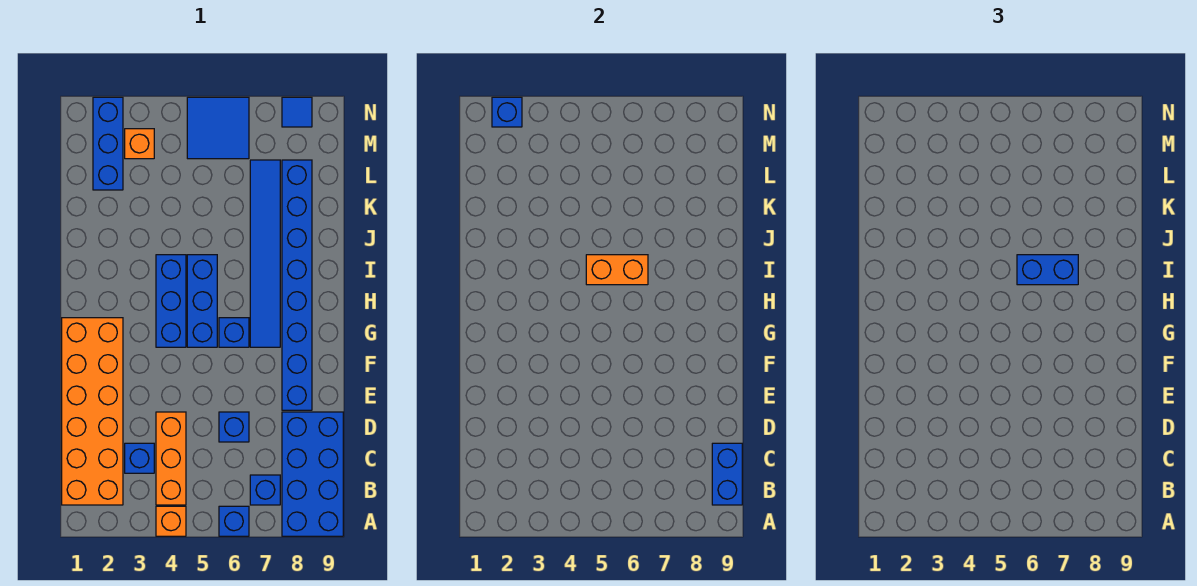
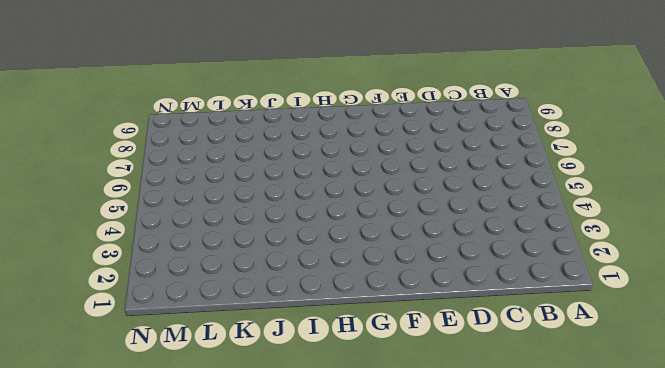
none -> orange 1x1 brick [156,506,186,536]
none -> blue 1x1 brick [219,506,249,536]
none -> blue 2x4 brick [282,412,343,536]

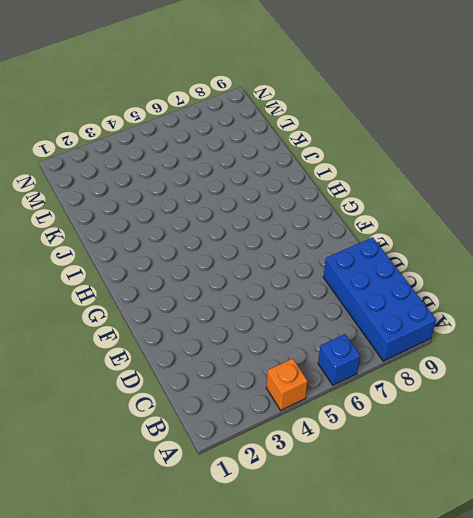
none -> orange 2x6 brick [62,318,123,505]
none -> orange 1x3 brick [156,412,186,505]
none -> blue 1x1 brick [250,475,280,505]

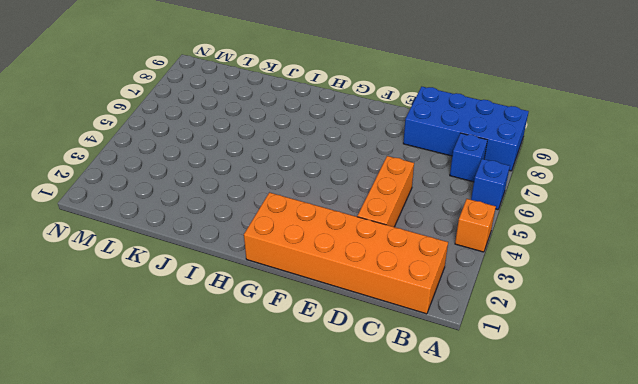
orange 1x3 brick [357,156,414,227] -> orange 1x3 brick turned to [156,412,186,505]
none -> blue 1x1 brick [125,443,154,473]
none -> blue 1x1 brick [219,412,249,442]
none -> blue 1x8 brick [282,160,312,410]

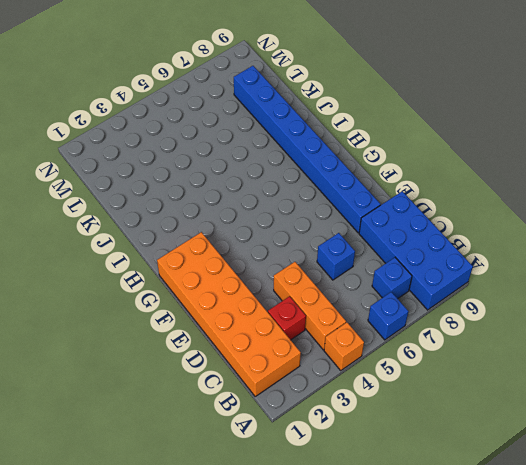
red 1x1 brick [268,296,306,340] -> blue 1x1 brick [125,443,154,473]
none -> blue 1x3 brick [156,255,186,347]
none -> blue 1x3 brick [187,255,217,347]
none -> blue 1x1 brick [219,318,249,347]

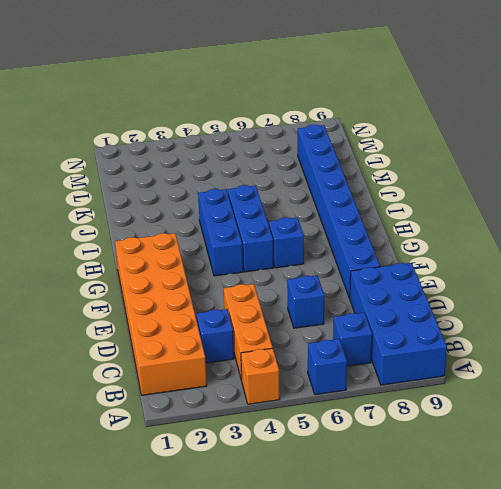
none -> blue 1x6 tile [250,160,280,347]
none -> blue 1x3 brick [93,97,123,190]
none -> orange 1x1 brick [125,129,154,159]

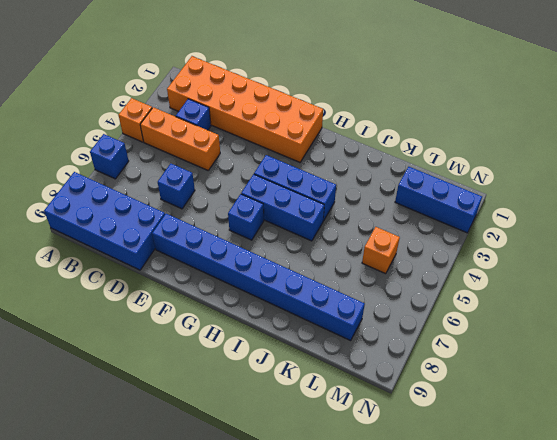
orange 1x1 brick [362,227,400,274] -> orange 1x1 brick moved to [125,129,154,159]
none -> blue 1x1 brick [250,475,280,505]
none -> blue 1x6 tile [250,160,280,347]
none -> blue 2x2 tile [187,97,249,159]

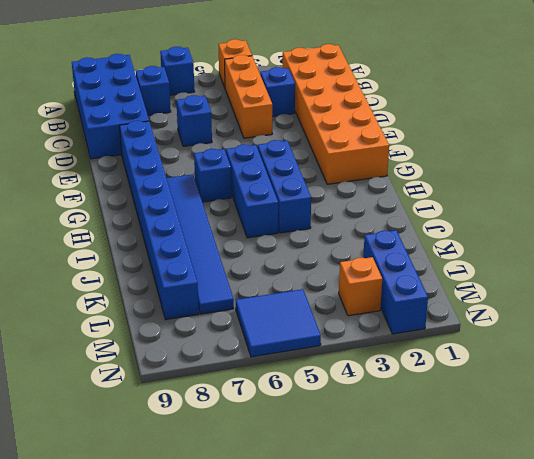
none -> blue 1x1 tile [282,97,312,127]
none -> blue 1x2 brick [712,443,742,505]
none -> orange 1x2 brick [586,255,648,285]

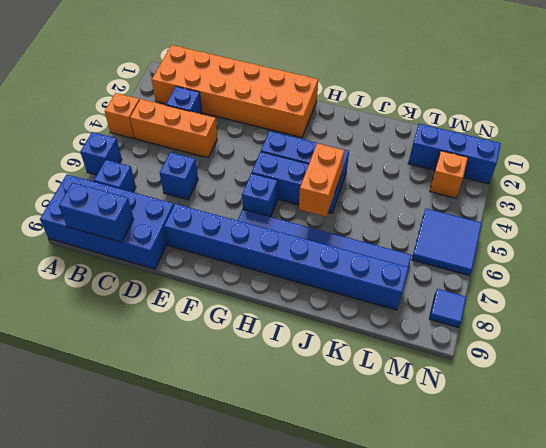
none -> blue 1x1 brick [492,97,522,127]
none -> blue 1x2 brick [1017,255,1078,285]

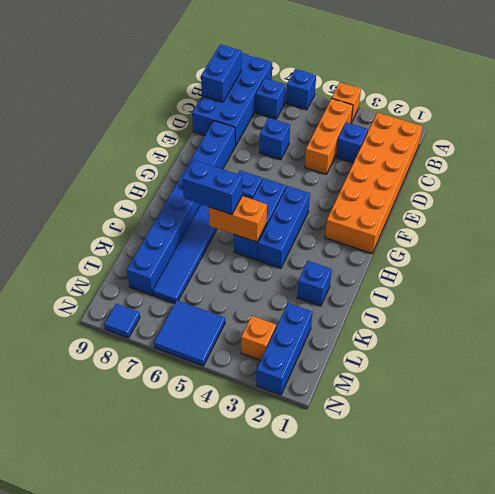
blue 1x1 brick [297,261,332,306] -> blue 1x1 brick moved to [492,97,522,127]

